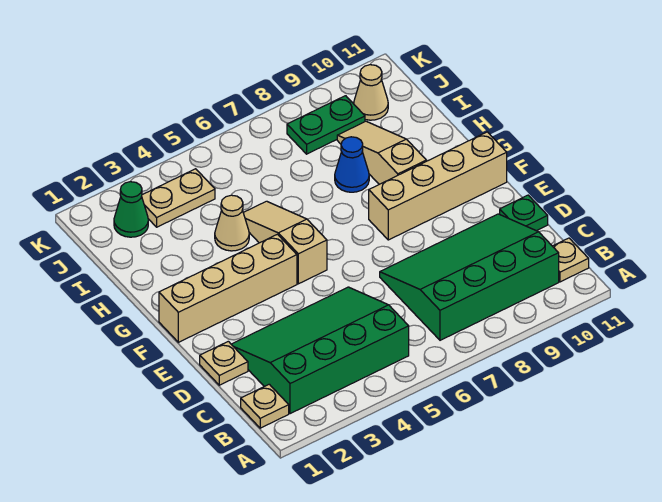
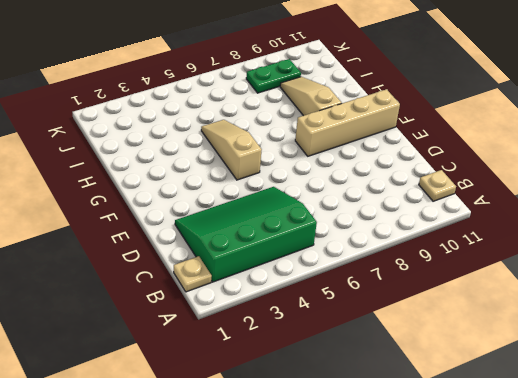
none -> green 3x4 slope [380,214,559,340]
none -> tan 1x1 plate [200,341,248,385]
none -> green 1x1 plate [500,195,548,231]

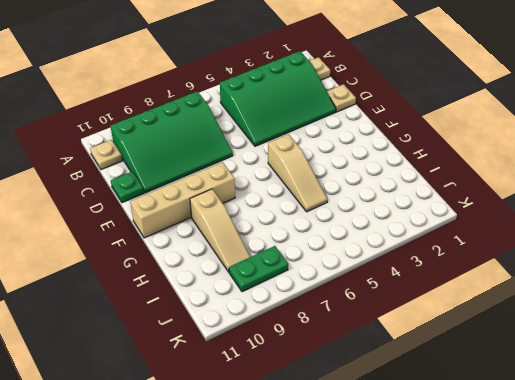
none -> tan 1x4 brick [159,234,297,342]
none -> tan 1x1 cone [215,195,249,251]
none -> blue 1x1 cone [335,137,369,192]

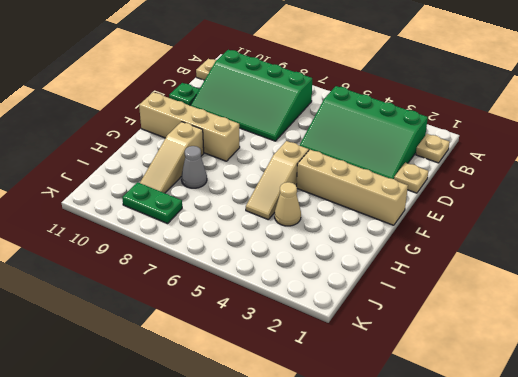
grey 1x1 cone [181,146,207,188] -> blue 1x1 cone [335,137,369,192]
none -> green 1x1 cone [114,182,148,237]
none -> tan 1x2 plate [142,169,215,227]
none -> tan 1x1 cone [354,65,388,120]

